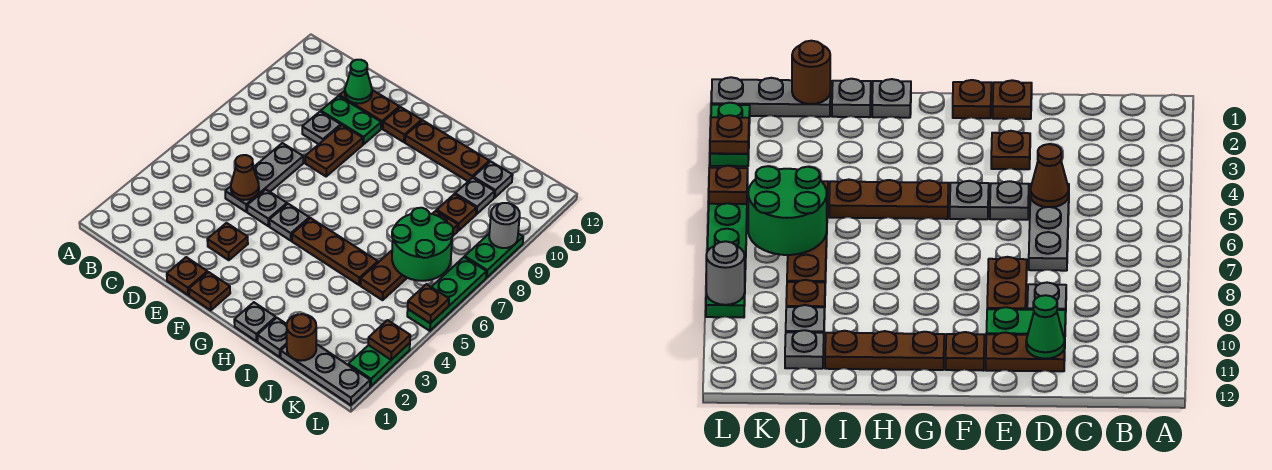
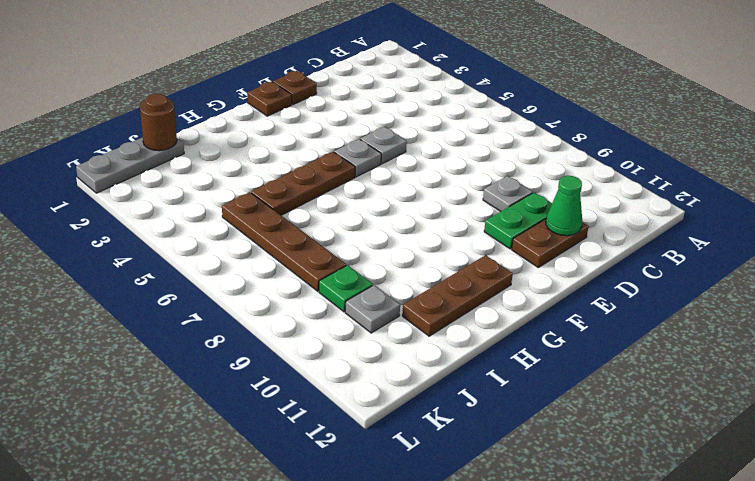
green 1x1 plate [319,265,373,312] -> brown 1x1 plate [437,194,476,231]
none -> grey 1x3 plate [225,143,303,212]
none -> brown 1x1 plate [207,223,248,260]
none -> brown 1x2 plate [305,125,363,176]
none -> brown 1x1 plate [383,107,422,142]

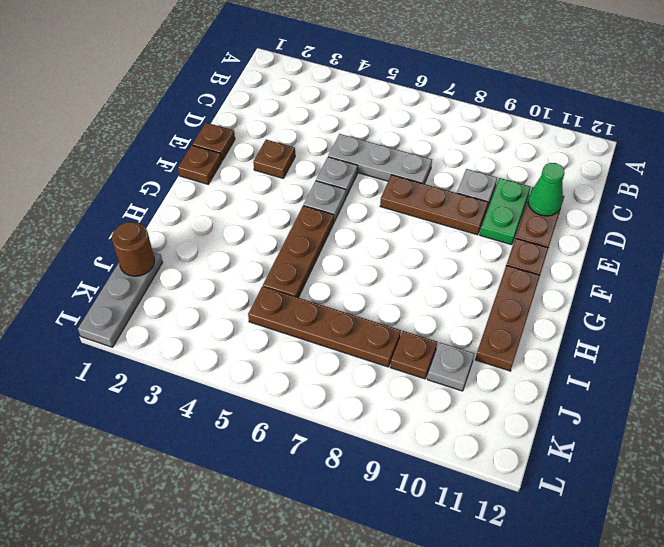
brown 1x3 plate [380,175,488,235] -> brown 1x2 plate [305,125,363,176]
none -> grey 1x1 plate [234,302,276,341]
none -> grey 1x1 plate [257,318,287,357]
none -> grey 1x1 plate [473,161,513,198]
none -> green 1x2 plate [348,343,410,386]

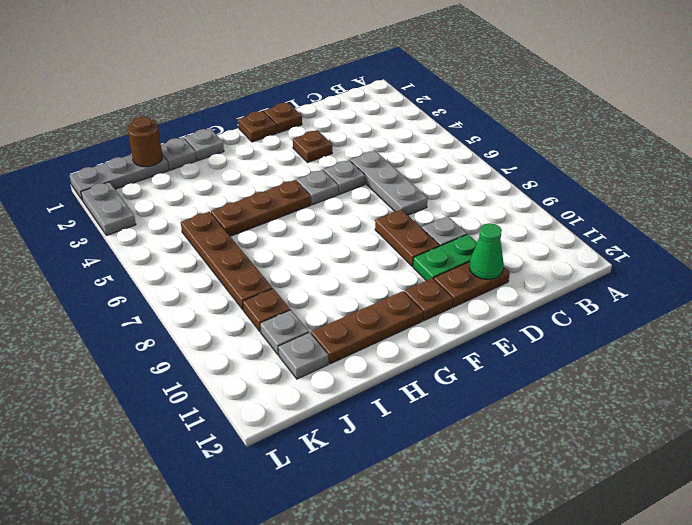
grey 1x2 plate [81,182,136,236] -> green 1x2 plate [348,343,410,386]
none -> green 1x3 plate [407,257,486,331]
none -> green 1x2 plate [465,234,523,278]
none -> brown 1x1 cone [231,155,259,200]
none -> green 2x2 round brick [392,208,453,281]

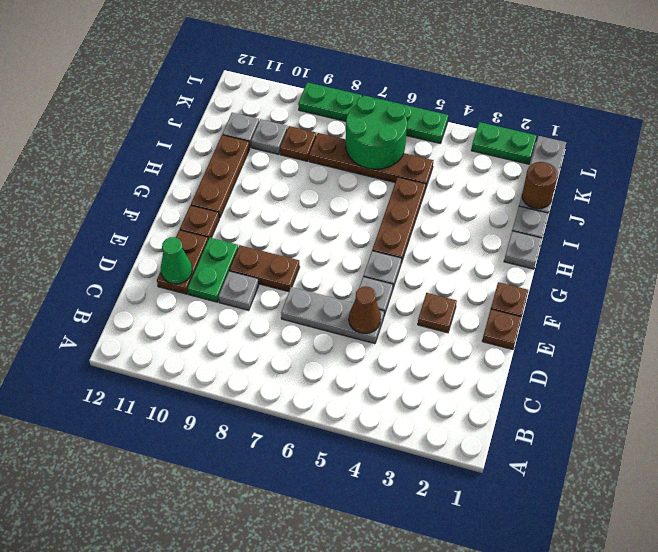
none -> brown 1x1 plate [368,320,410,360]
none -> brown 1x1 plate [408,284,449,323]
none -> grey 1x1 round brick [489,203,520,248]

